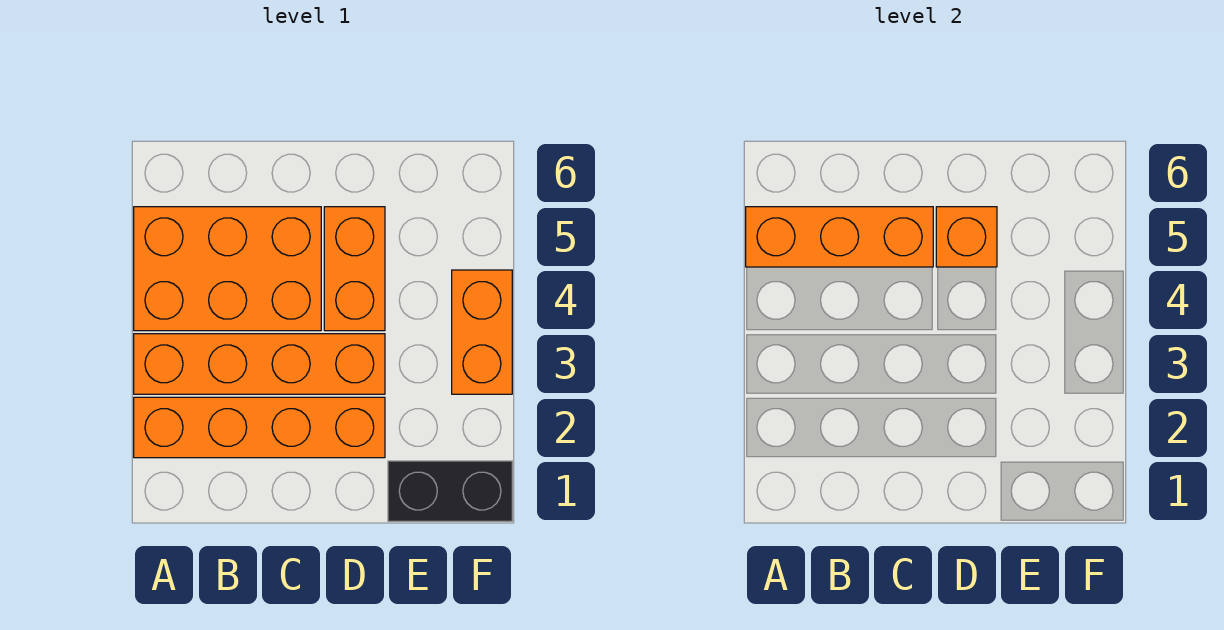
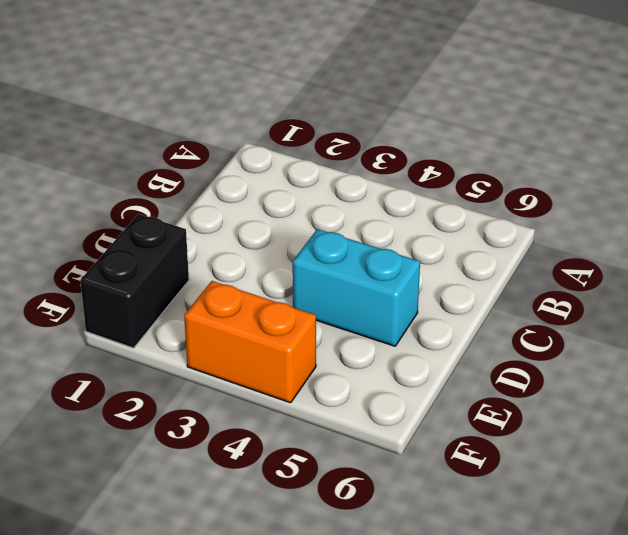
cyan 1x2 brick [293,229,420,346] -> orange 1x2 brick [324,207,385,331]
none -> orange 1x4 brick [134,397,385,458]
none -> orange 1x4 brick [134,334,385,394]

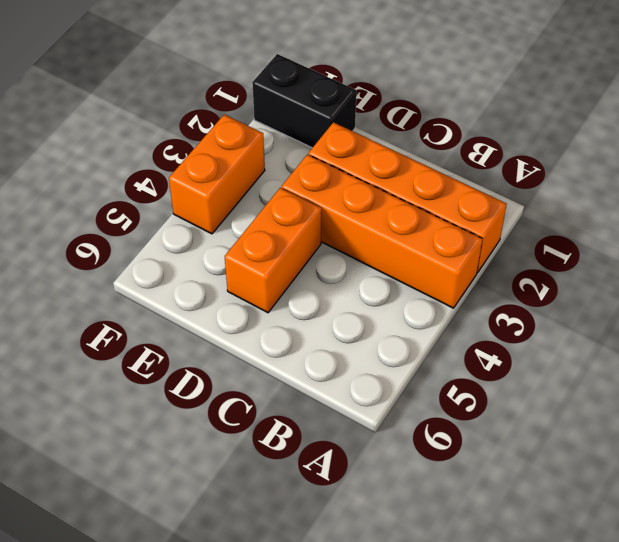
none -> orange 2x3 brick [134,207,321,331]
none -> orange 1x3 brick [746,207,933,267]

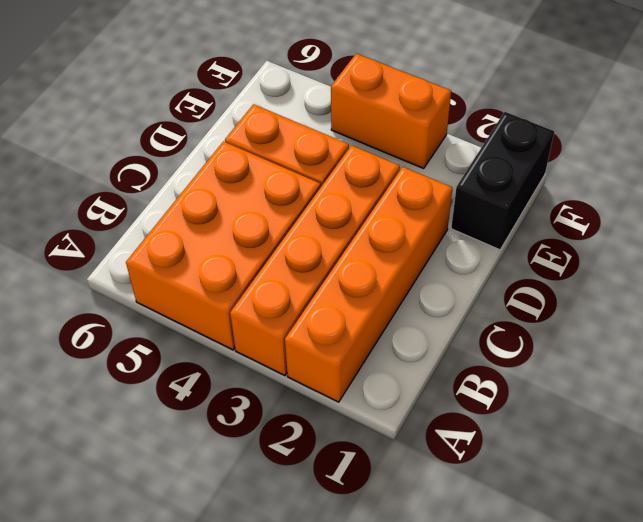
none -> orange 1x3 brick [746,207,933,267]
none -> orange 1x1 brick [936,207,997,267]

